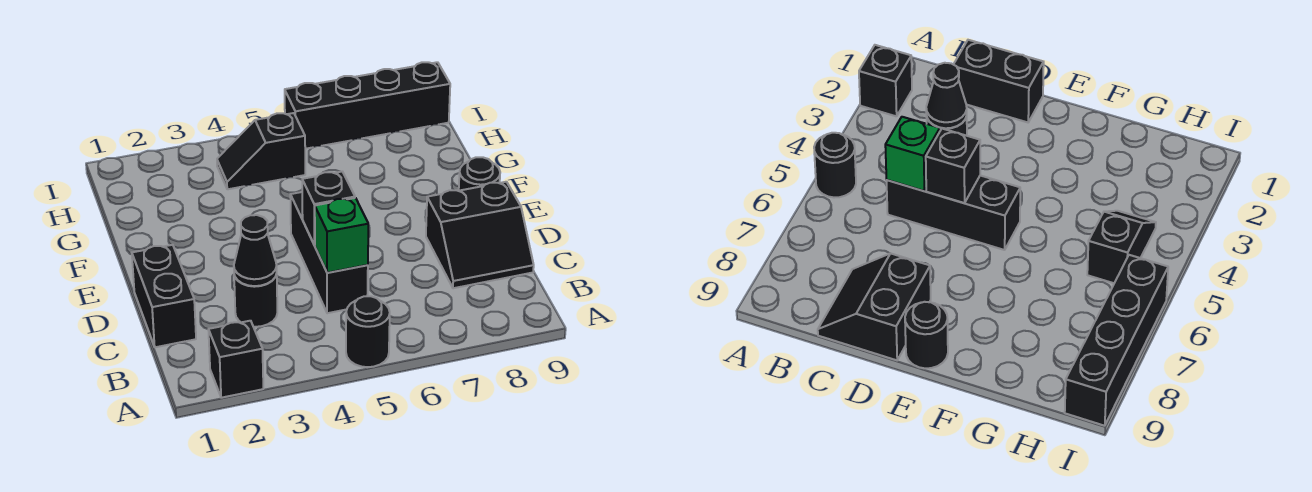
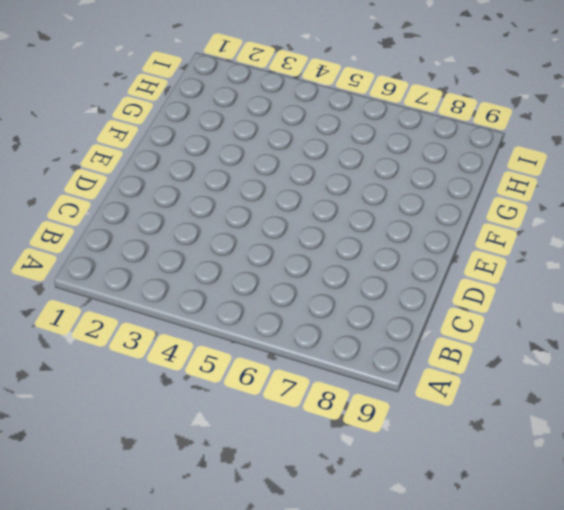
none -> black 1x1 brick [208,321,263,398]
none -> black 1x1 round brick [346,296,390,367]
none -> black 1x2 brick [132,245,196,347]

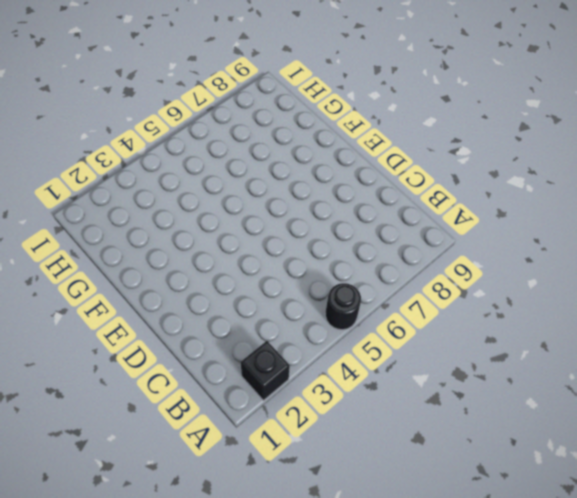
none -> black 1x2 brick [132,245,196,347]
none -> black 1x1 round brick [234,274,277,327]
none -> black 1x3 brick [290,192,368,313]

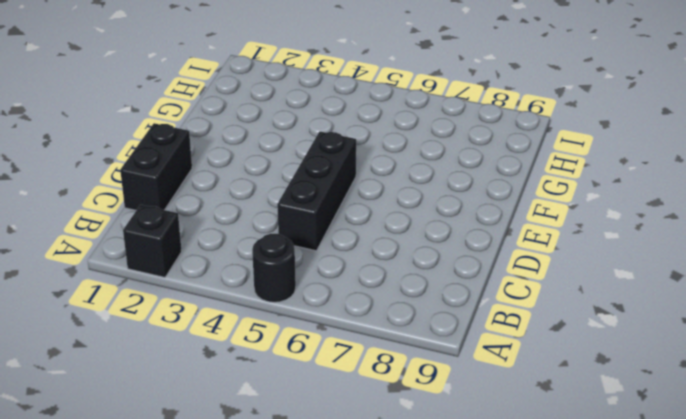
none -> black 1x1 round brick [234,274,277,327]
none -> black 2x2 slope [426,182,534,288]
none -> black 1x1 round brick [459,157,500,191]

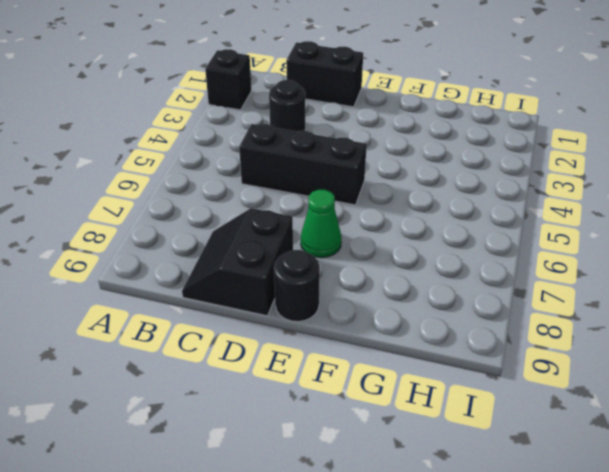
green 1x1 cone [301,190,341,258] -> none
none -> black 1x1 round brick [346,296,390,367]
none -> black 1x2 slope [217,113,305,189]
none -> black 1x4 brick [285,62,450,149]

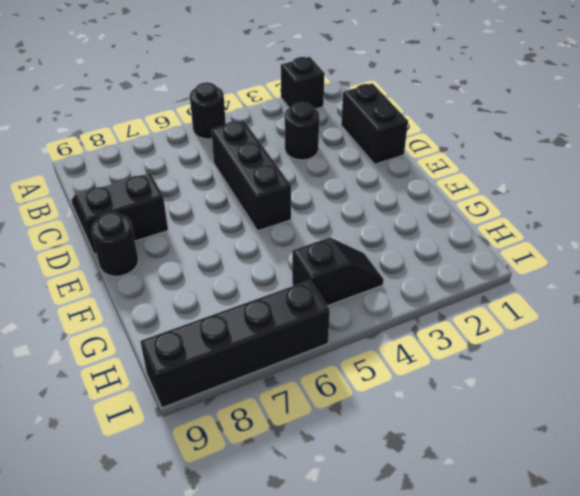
none -> black 1x1 cone [234,215,277,286]
none -> green 1x1 brick [315,198,368,273]
none -> black 1x1 brick [302,172,355,245]

